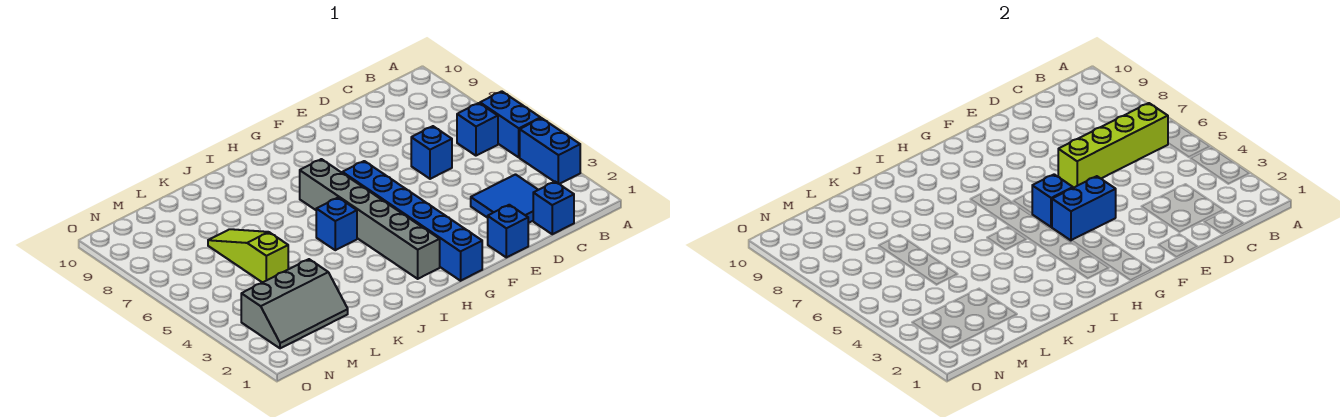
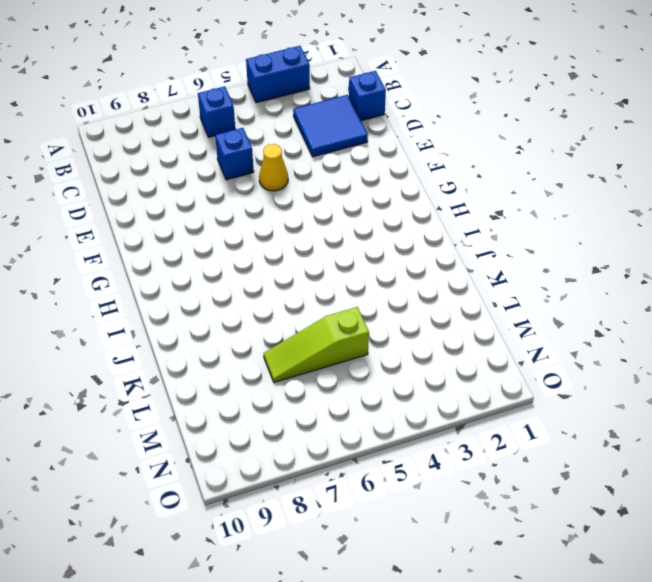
yellow 1x1 cone [259,144,288,191] -> none
none -> blue 1x2 brick [480,91,541,157]
none -> blue 1x1 brick [488,205,528,257]
none -> blue 1x6 brick [342,161,482,281]

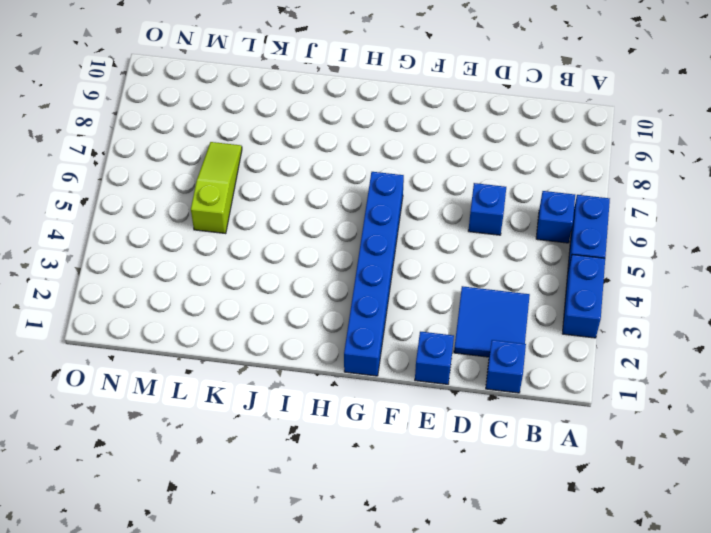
none -> grey 1x6 brick [300,159,440,279]
none -> blue 1x1 brick [316,198,357,250]
none -> grey 2x3 slope [241,259,348,348]

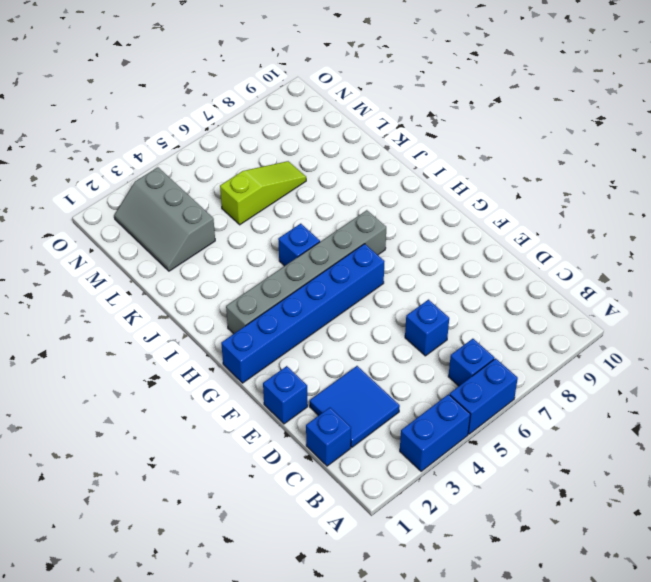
none -> lime 1x4 brick [1058,103,1168,188]
none -> blue 1x2 brick [1052,176,1116,240]
none -> blue 1x1 brick [1032,174,1073,227]

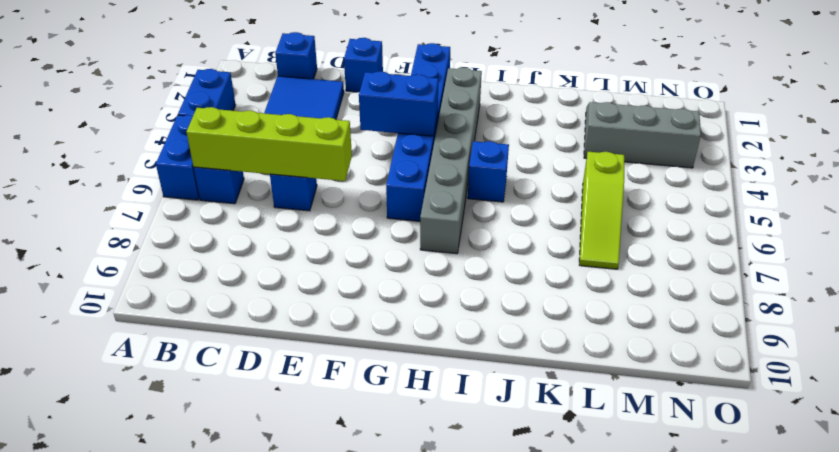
none -> blue 1x1 brick [1032,174,1073,227]

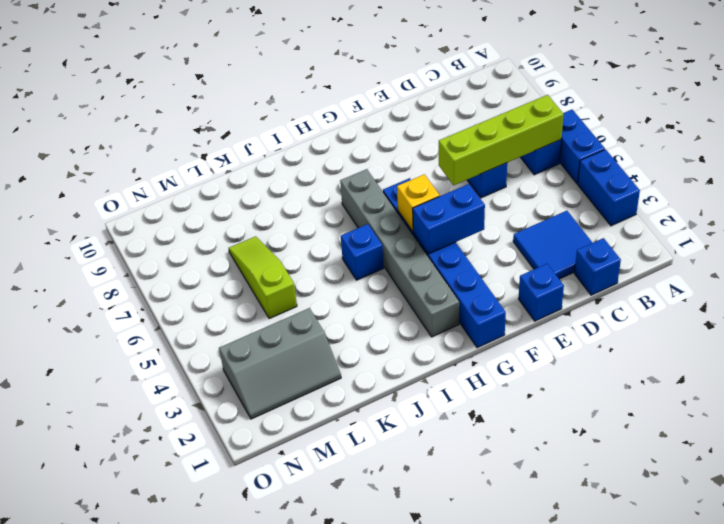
yellow 1x1 brick [397,174,440,231] -> blue 1x1 brick [1032,174,1073,227]

